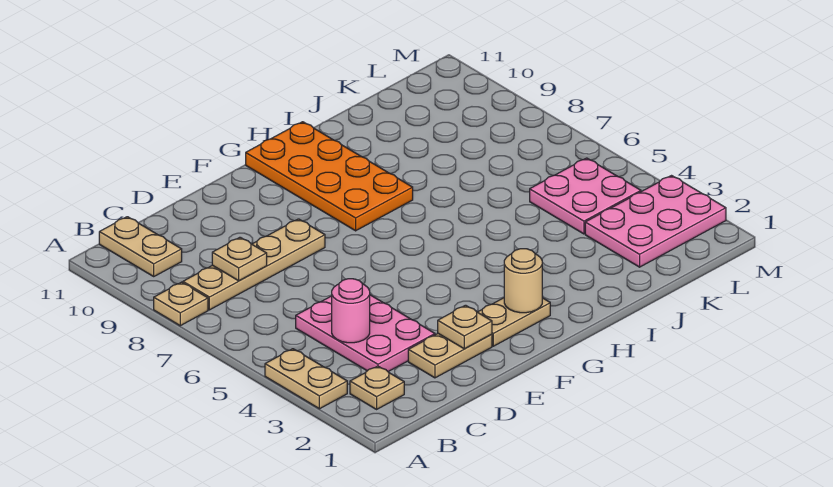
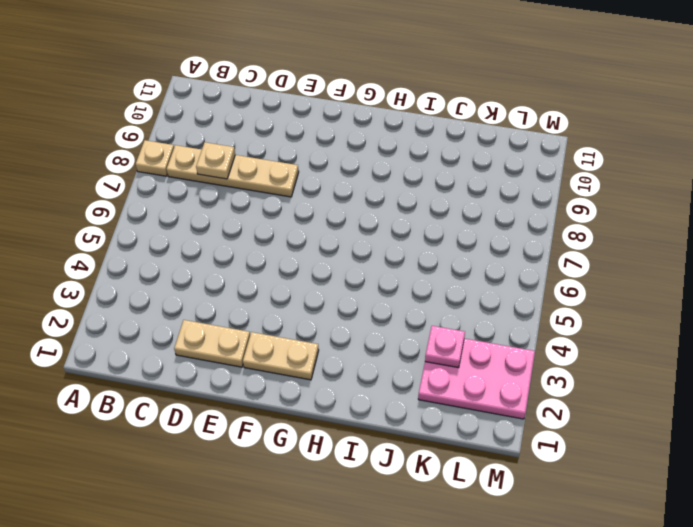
pink 1x1 plate [425,326,465,368] -> none
none -> tan 1x2 plate [265,349,347,409]
none -> tan 1x1 plate [350,366,404,409]
none -> tan 1x2 plate [99,217,182,276]

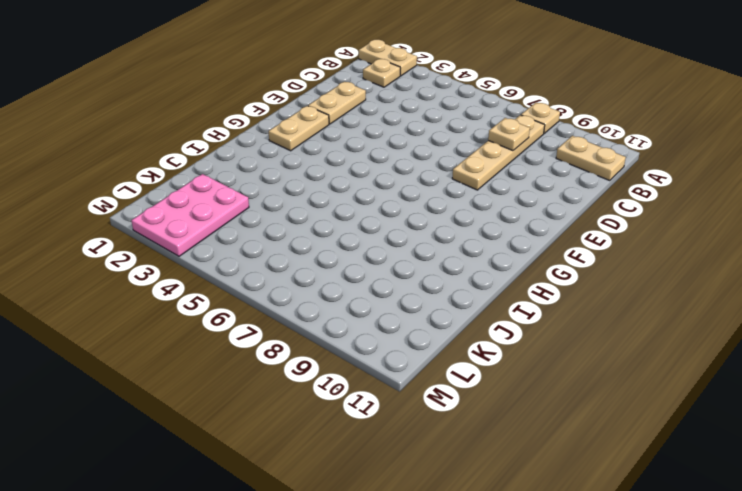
tan 1x2 plate [359,40,417,76] -> tan 1x2 plate moved to [265,349,347,409]
none -> pink 2x3 plate [296,295,435,372]
none -> orange 2x4 plate [246,122,413,231]
none -> pink 2x2 plate [530,158,641,234]

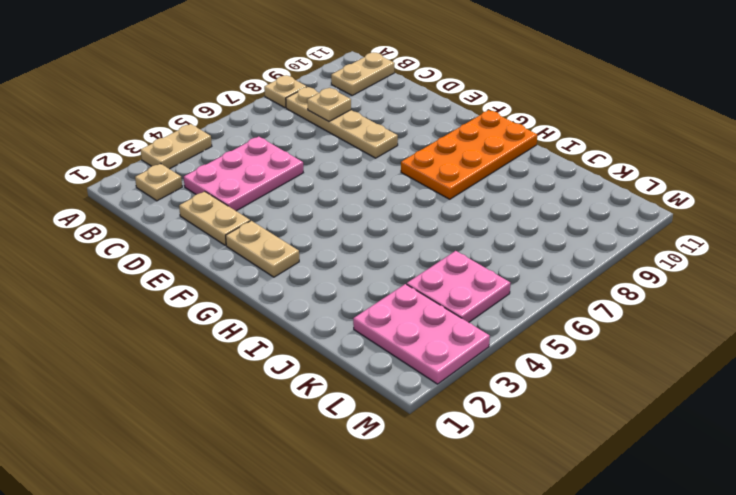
none -> pink 1x1 round brick [332,279,370,343]
none -> tan 1x1 plate [438,305,492,349]
none -> tan 1x1 round brick [504,249,542,313]

